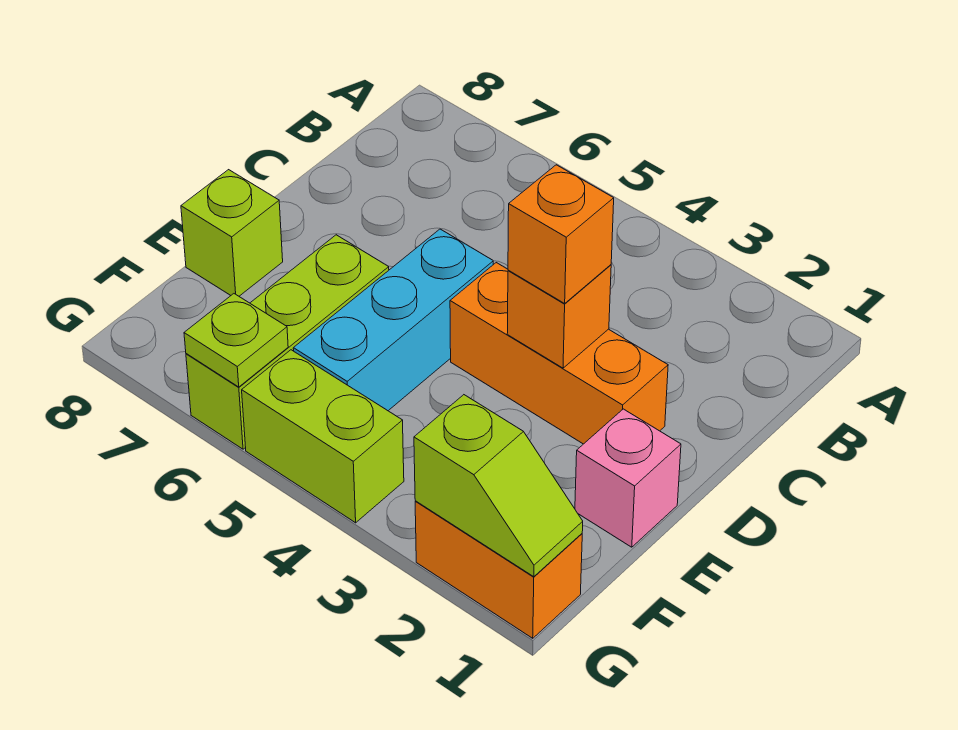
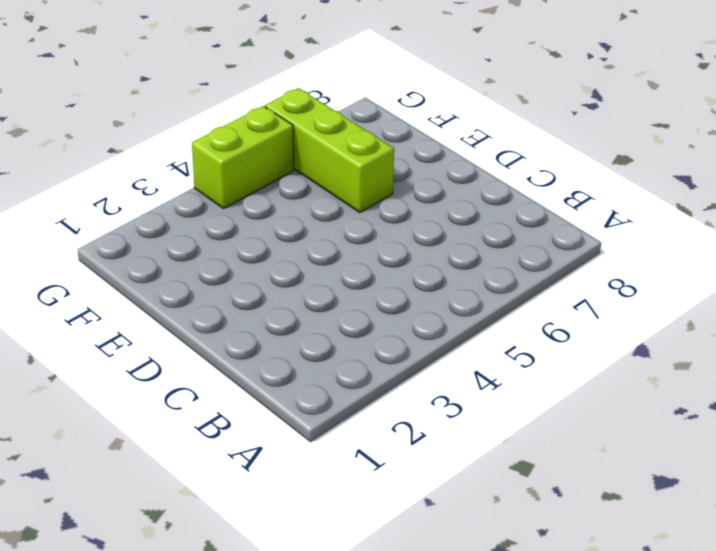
none -> orange 1x3 brick [450,263,668,444]
none -> cyan 1x3 brick [293,229,493,411]

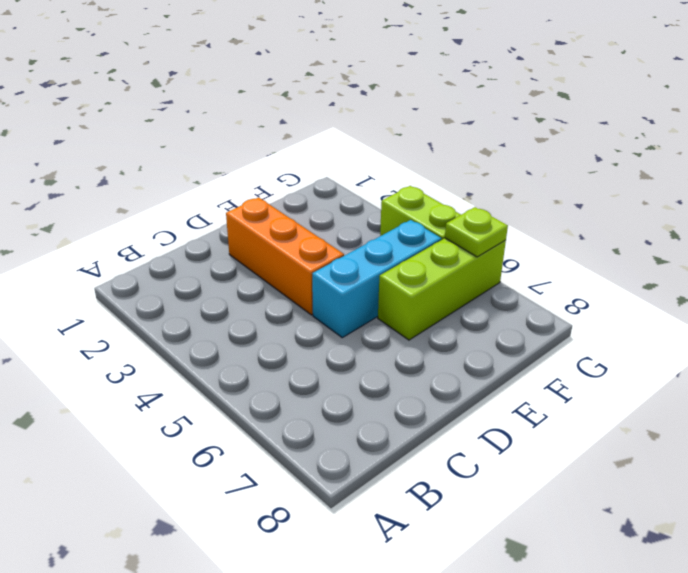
none -> pink 1x1 brick [575,409,681,547]
none -> lime 1x1 brick [181,170,283,296]

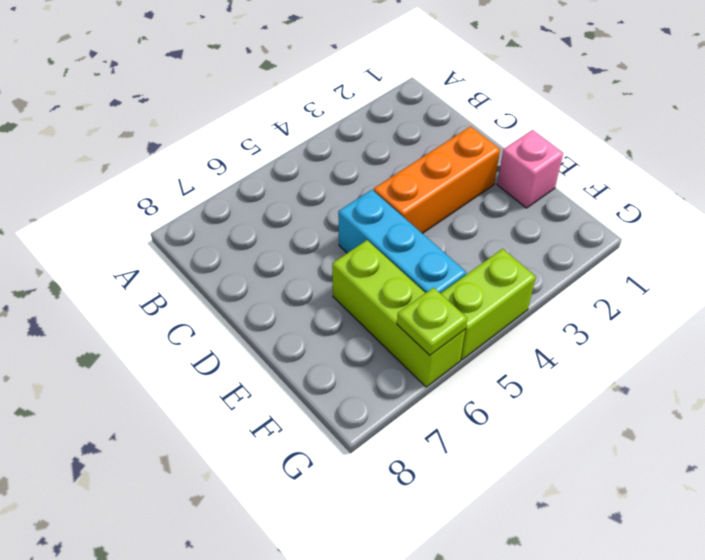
none -> lime 1x1 brick [181,170,283,296]
none -> orange 1x2 brick [415,501,582,638]

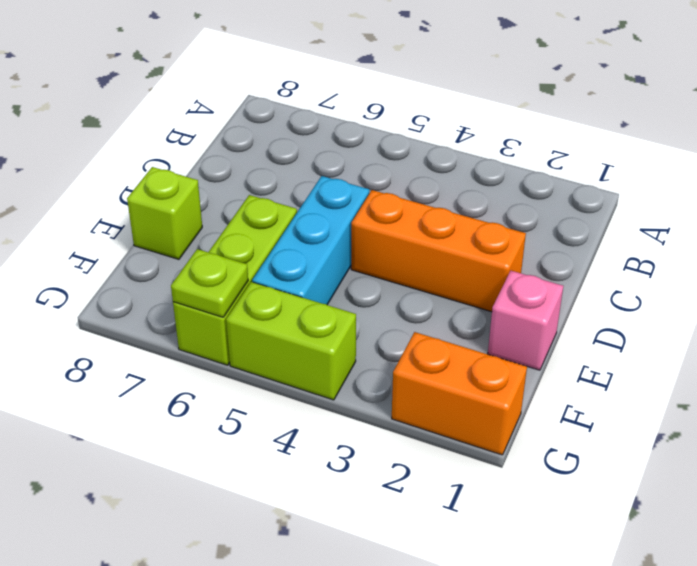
none -> orange 1x1 brick [507,265,611,368]
none -> lime 1x2 slope [414,395,583,577]

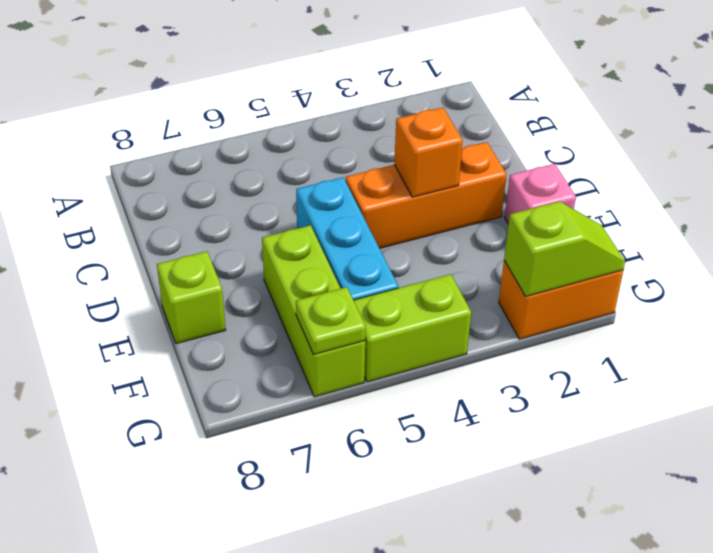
none -> orange 1x1 brick [508,165,614,303]

